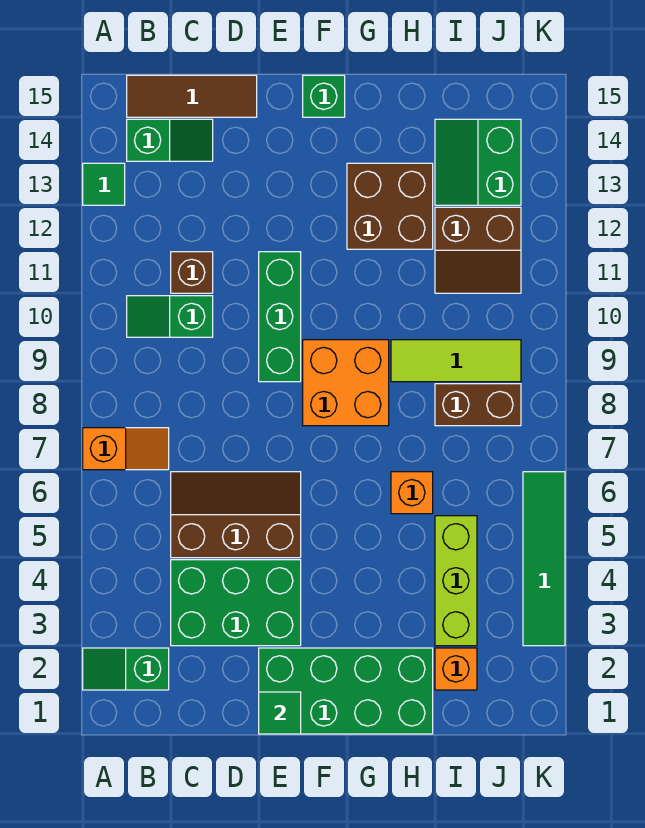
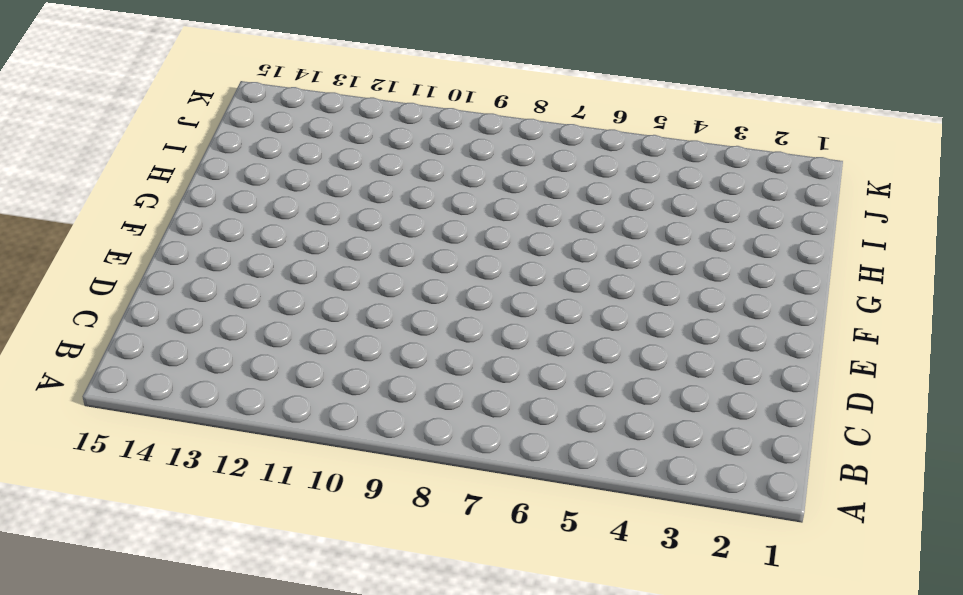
none -> green 1x2 slope [83,648,169,690]
none -> orange 1x2 slope [83,428,169,470]
none -> green 1x1 tile [83,163,125,205]

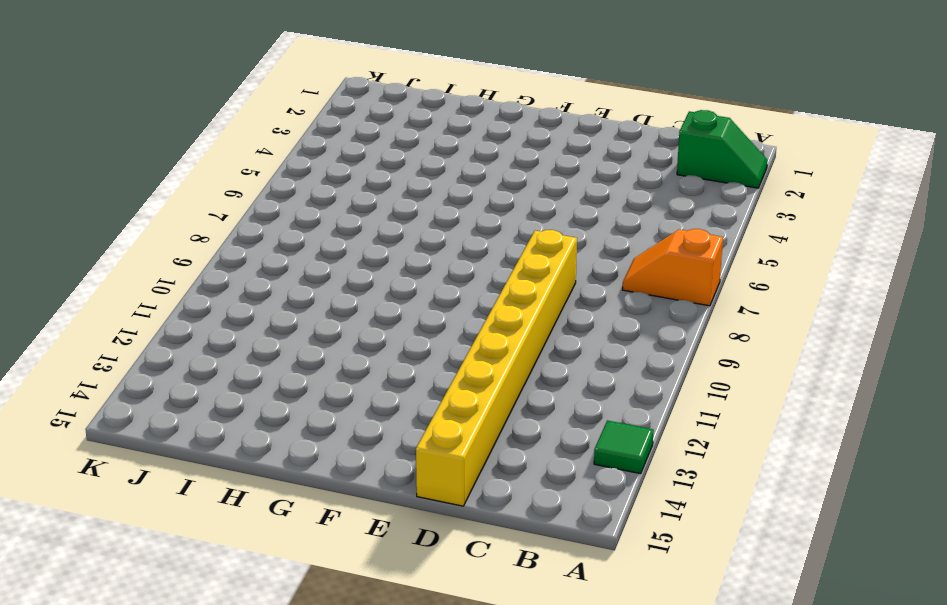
yellow 1x8 brick [416,230,577,506] -> brown 1x3 tile [127,75,257,117]
none -> green 1x2 slope [127,296,213,337]
none -> green 1x2 slope [127,119,213,161]
none -> green 2x3 brick [171,560,301,646]

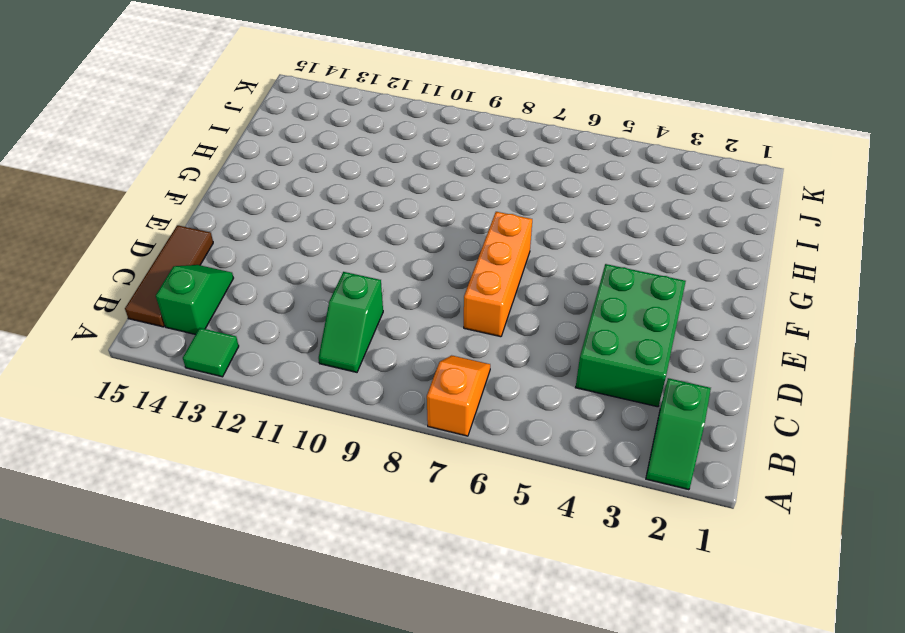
orange 1x3 brick [464,212,532,337] -> none
none -> brown 2x3 slope [171,472,301,558]
none -> brown 1x1 brick [171,252,213,293]
none -> green 2x4 brick [259,648,433,734]

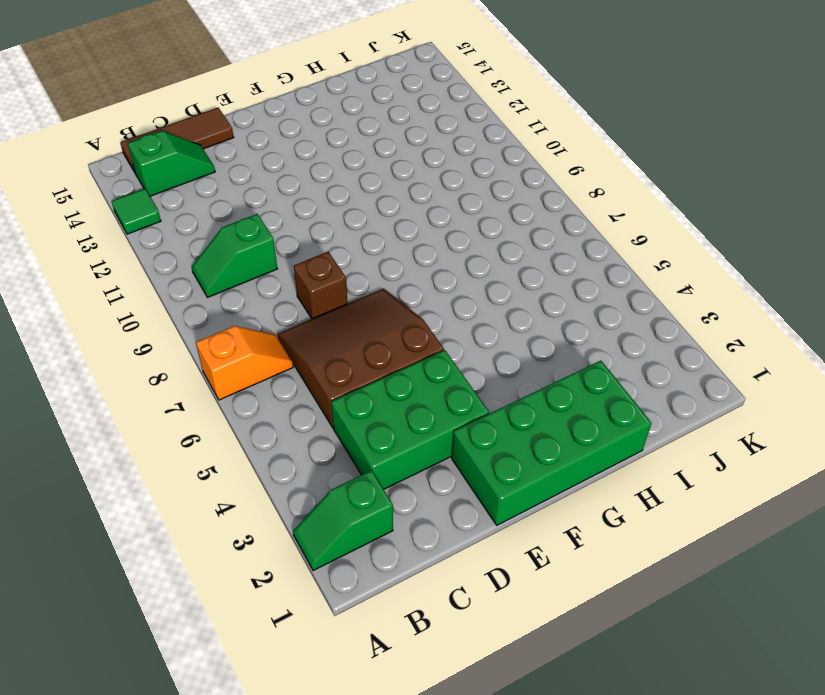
brown 3x3 slope [278,289,444,428] -> brown 2x3 slope [171,472,301,558]
brown 1x1 brick [294,252,348,319] -> brown 1x1 brick moved to [171,252,213,293]
none -> green 1x3 brick [259,252,301,382]
none -> orange 2x2 brick [303,340,389,426]
none -> green 1x1 brick [303,75,345,117]

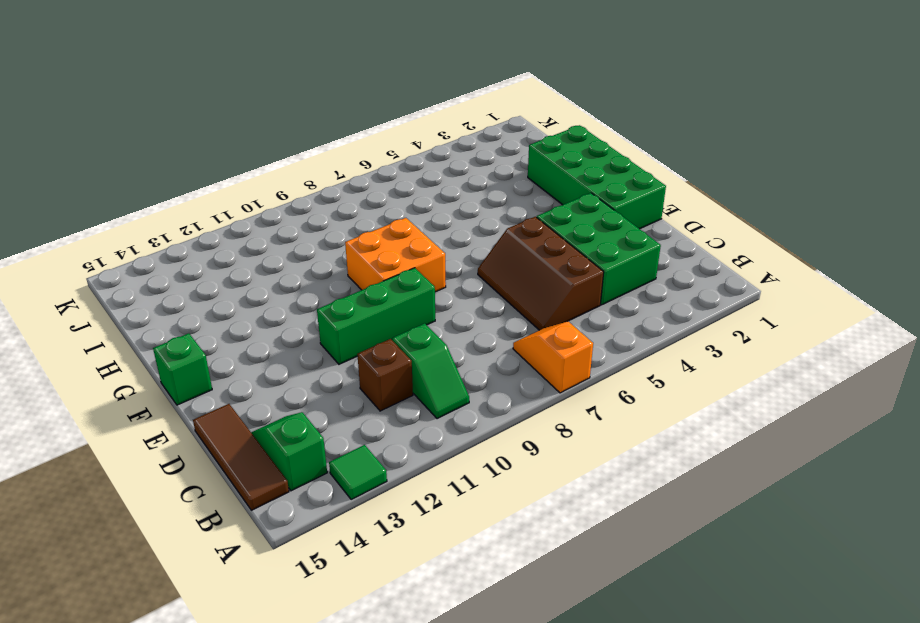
none -> green 1x2 slope [83,648,169,690]
none -> brown 2x2 brick [347,163,433,249]
none -> orange 1x1 brick [391,472,433,514]

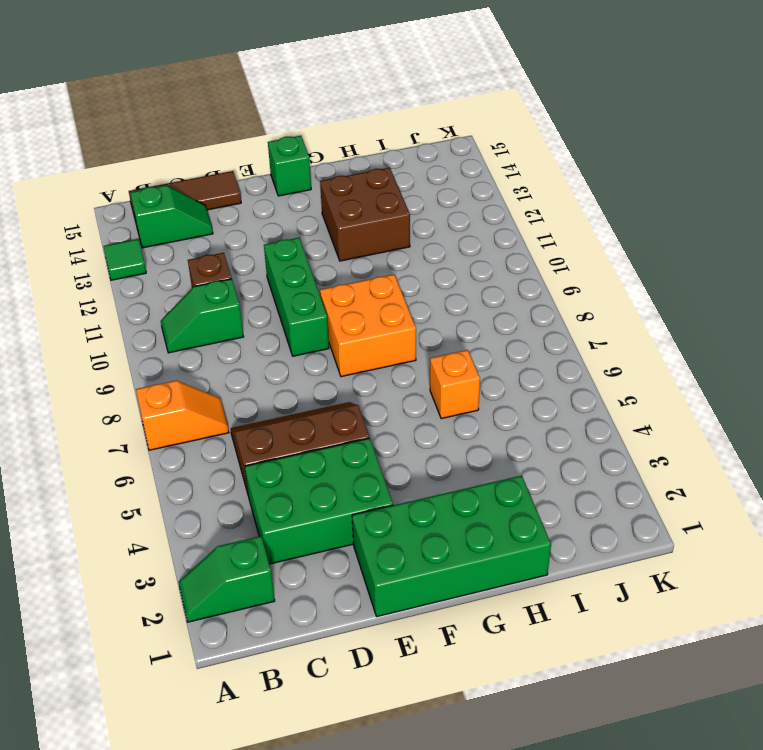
none -> lime 1x3 tile [391,340,521,382]
none -> orange 1x1 brick [435,648,477,690]
none -> lime 1x3 brick [435,516,477,646]

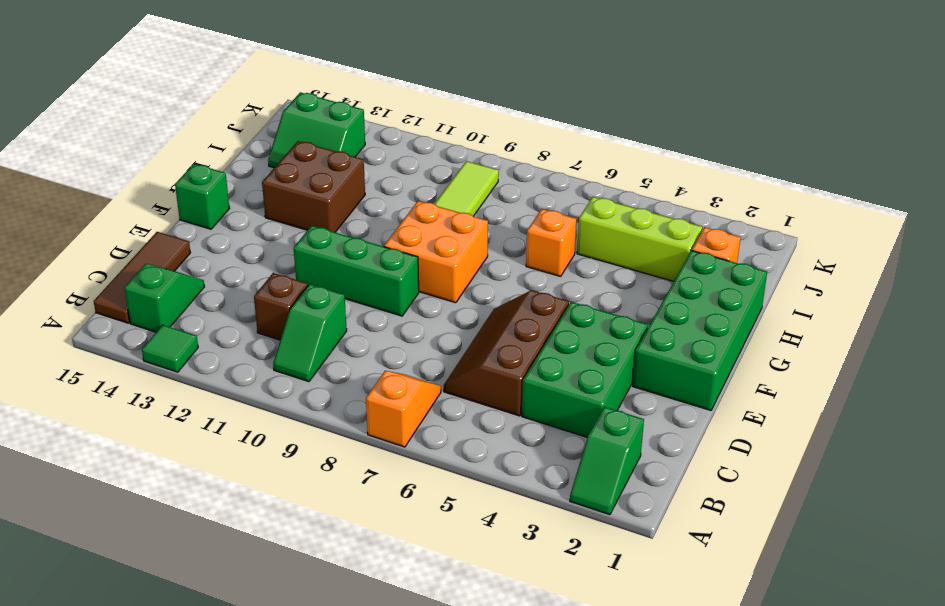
none -> brown 1x2 brick [435,384,521,426]
none -> brown 2x2 slope [435,207,521,293]
none -> green 1x4 tile [523,472,565,646]

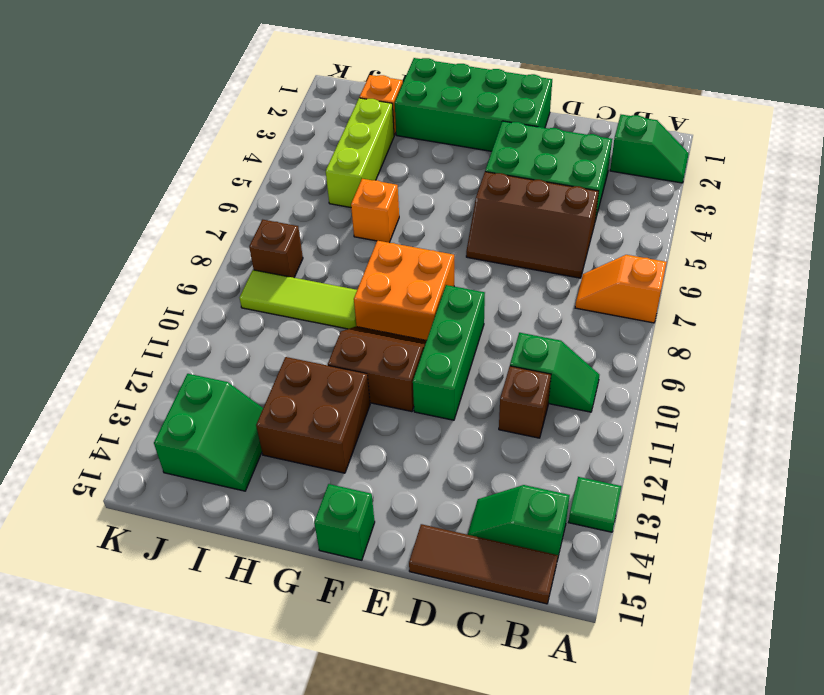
brown 2x2 slope [328,327,427,412] -> brown 2x2 slope moved to [435,207,521,293]
brown 1x1 brick [249,220,303,278] -> brown 1x2 brick [435,384,521,426]
none -> green 1x4 tile [523,472,565,646]
none -> green 1x1 tile [259,692,301,734]

